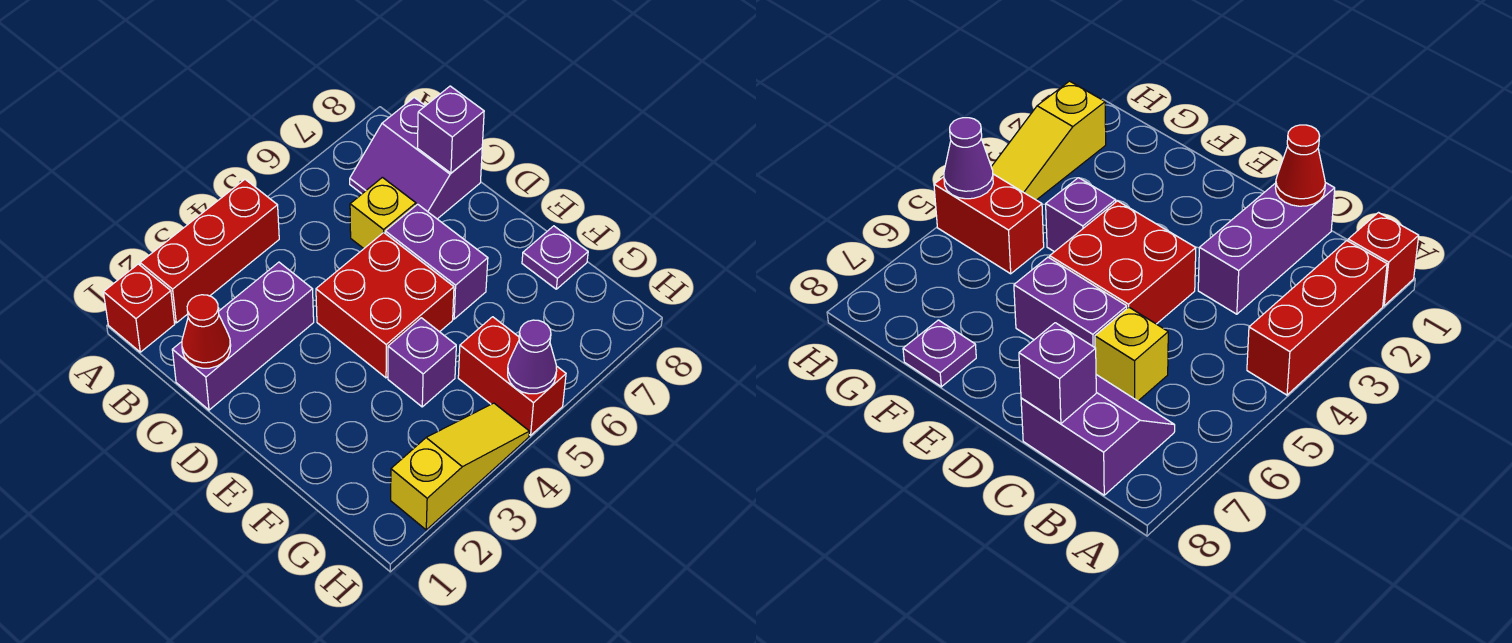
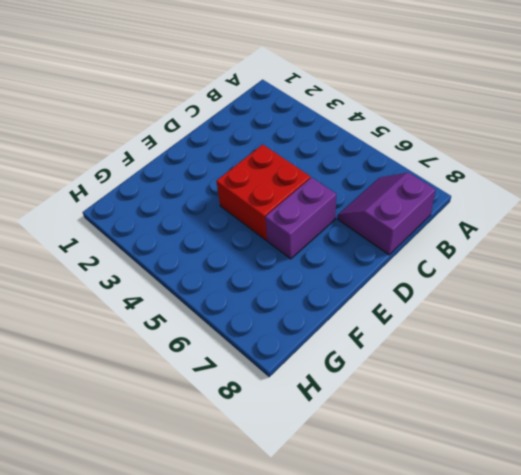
none -> red 1x1 brick [104,264,175,352]
none -> red 1x3 brick [140,180,279,323]
none -> purple 1x3 brick [172,262,314,410]

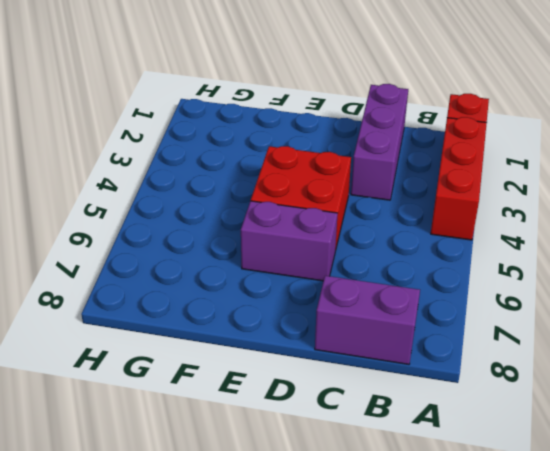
none -> yellow 1x1 brick [350,177,416,248]
none -> purple 1x1 brick [388,318,456,407]
none -> purple 1x1 plate [522,226,588,289]

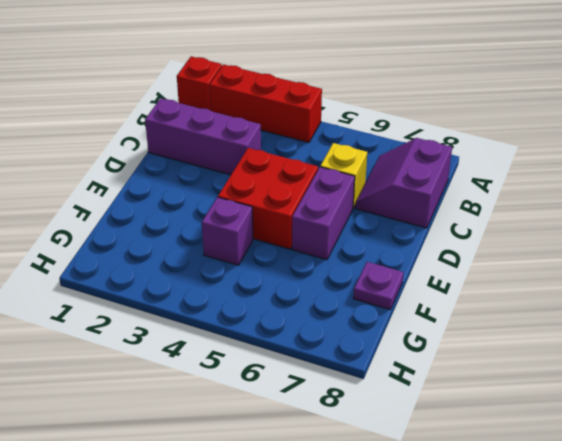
none -> red 1x2 brick [458,317,566,435]
none -> yellow 1x3 slope [391,403,529,530]
none -> red 1x1 cone [182,295,231,368]

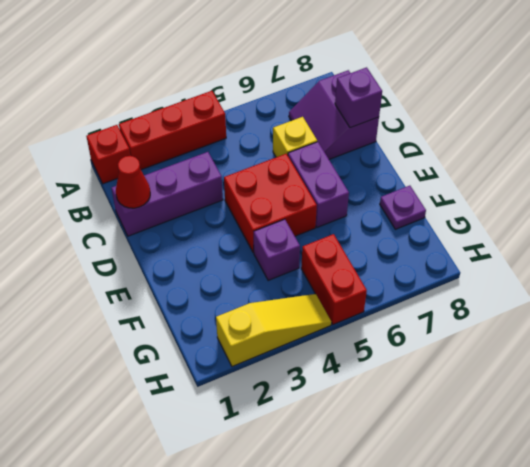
none -> purple 1x1 cone [508,320,557,394]

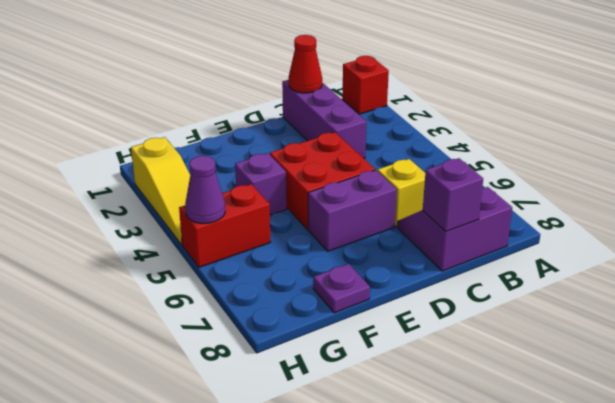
none -> red 1x3 brick [140,180,279,323]

